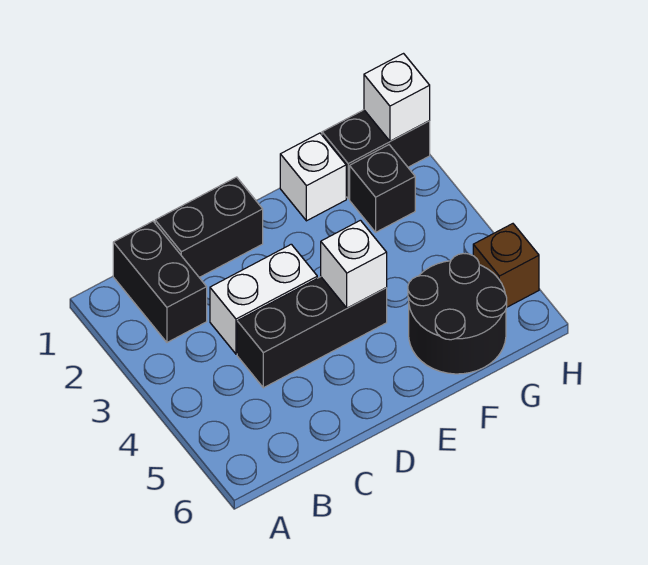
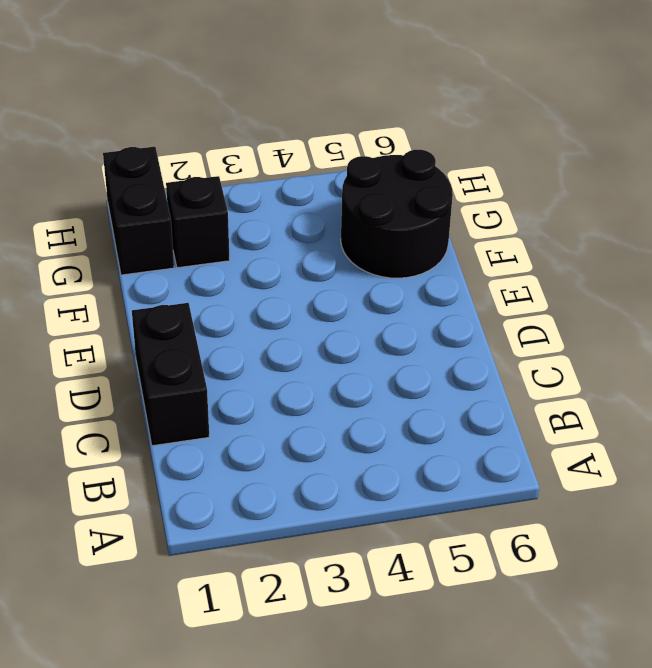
none -> black 1x2 brick [113,221,207,342]
none -> white 1x2 brick [210,244,317,354]

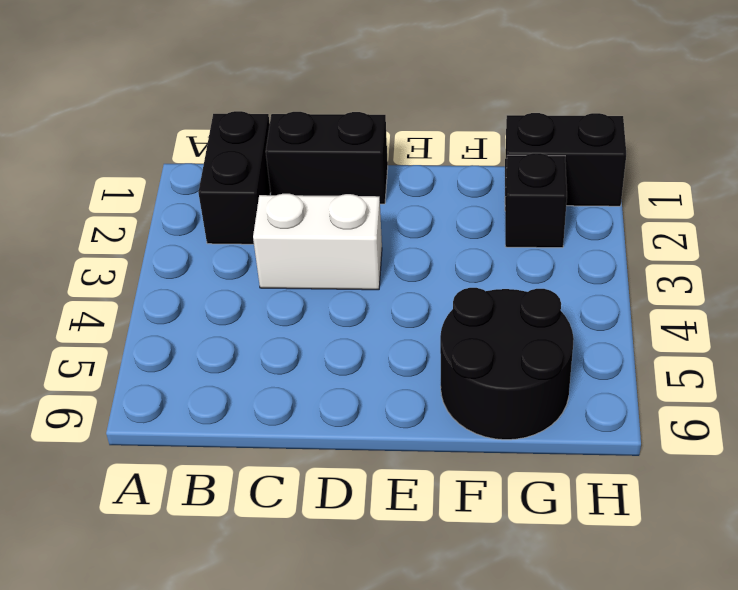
none -> black 1x3 brick [237,277,387,388]
none -> white 1x1 brick [280,133,346,221]

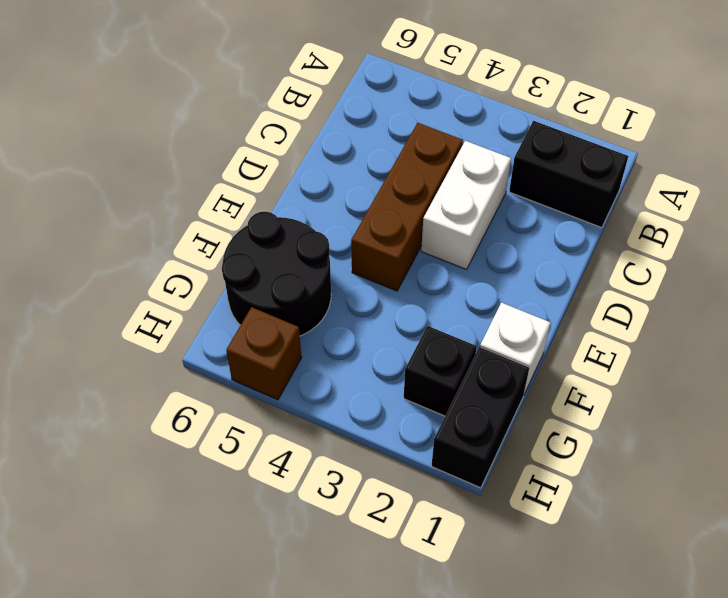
brown 1x3 brick [351,123,463,291] -> black 1x3 brick [237,277,387,388]
none -> black 1x2 brick [155,177,263,277]
none -> white 1x1 brick [321,220,387,308]

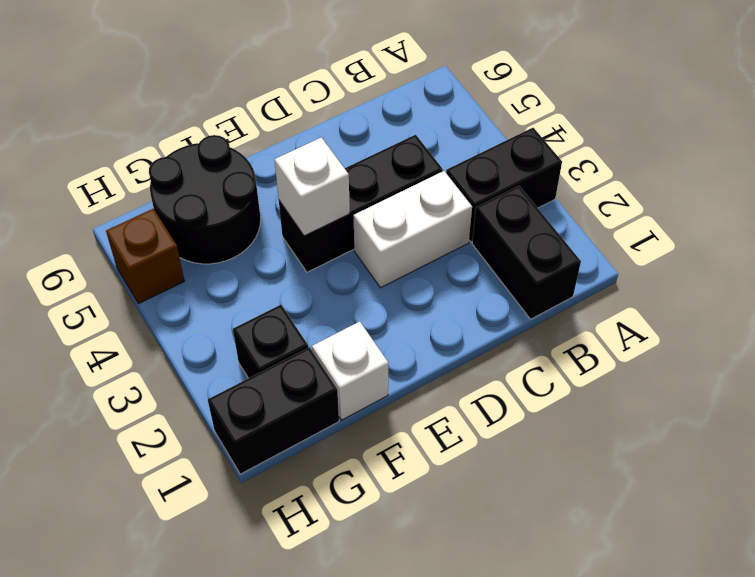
black 1x2 brick [446,128,562,242] -> black 1x2 brick moved to [155,177,263,277]
none -> white 1x1 brick [364,54,430,141]

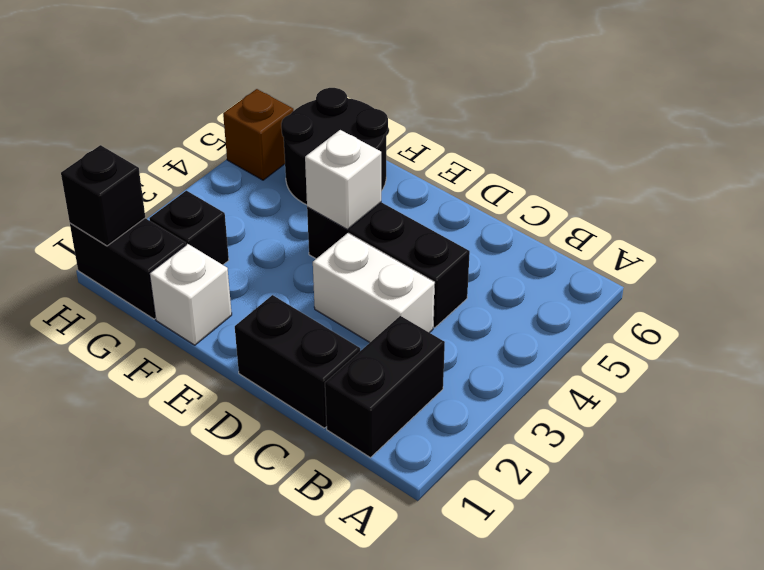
black 1x1 brick [61,145,145,246] -> white 1x1 brick [364,54,430,141]

